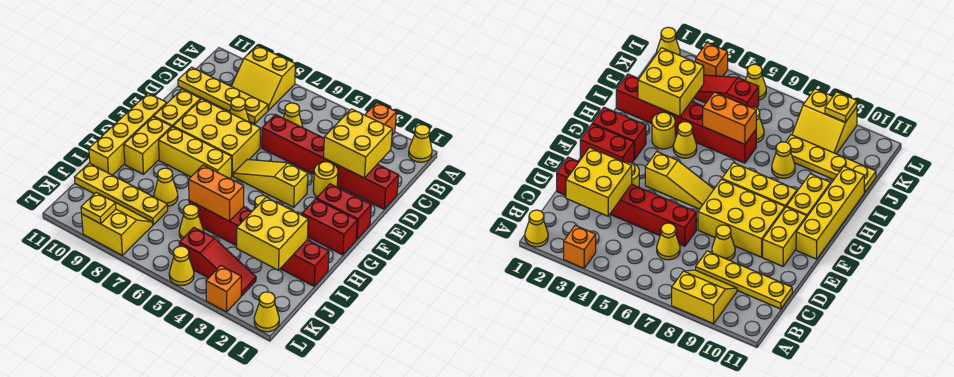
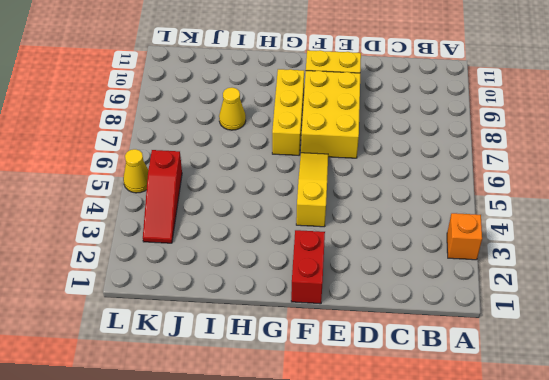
none -> yellow 1x1 cone [409,125,432,162]
none -> yellow 2x2 slope [231,46,295,110]
none -> yellow 1x1 cone [283,103,303,128]
none -> yellow 1x4 plate [178,67,268,124]

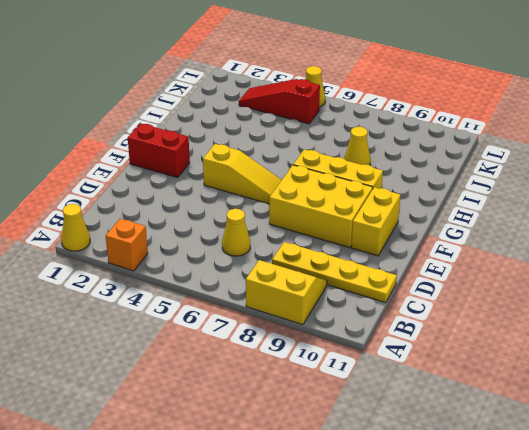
none -> red 1x6 brick [262,115,399,209]
none -> yellow 1x1 cone [230,97,249,122]
none -> yellow 1x1 round brick [313,162,338,197]
none -> yellow 1x4 brick [89,93,167,175]

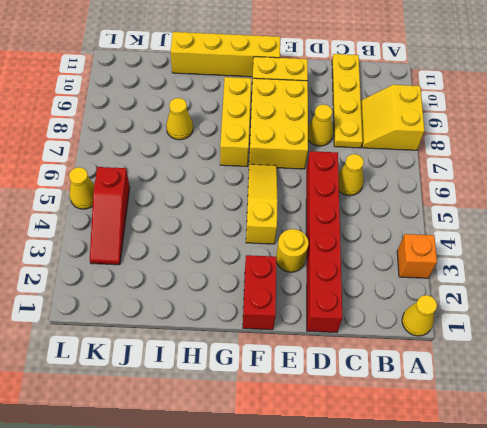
none -> red 1x2 brick [302,199,357,255]
none -> yellow 1x2 brick [124,117,172,174]
none -> yellow 1x1 round brick [652,112,675,149]
none -> yellow 1x1 cone [673,122,697,158]

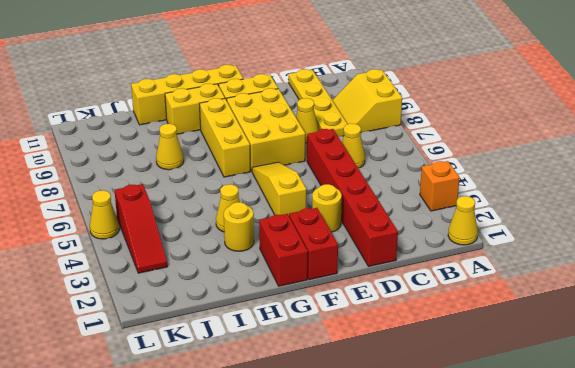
none -> red 1x6 brick [189,201,329,286]
none -> yellow 1x1 cone [179,204,204,239]
none -> yellow 1x4 plate [75,163,168,225]
none -> yellow 2x2 slope [82,203,153,255]

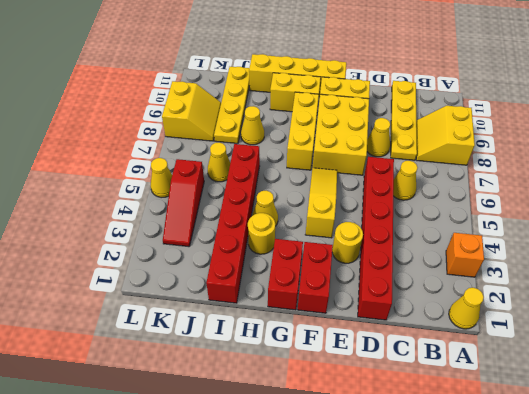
none -> yellow 1x1 cone [254,292,279,332]
none -> orange 1x1 brick [206,266,241,312]
none -> yellow 2x2 brick [324,109,392,178]
none -> yellow 2x2 brick [237,197,308,270]

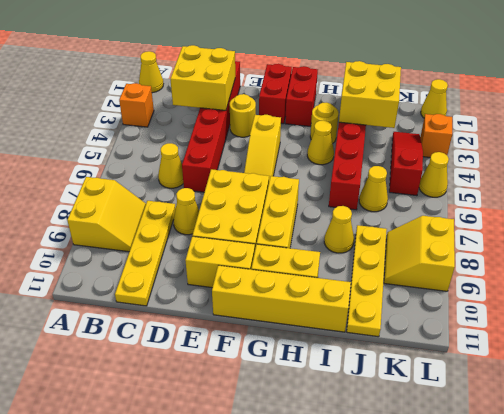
none -> orange 1x2 brick [189,165,244,221]
none -> yellow 1x1 plate [81,193,116,224]

